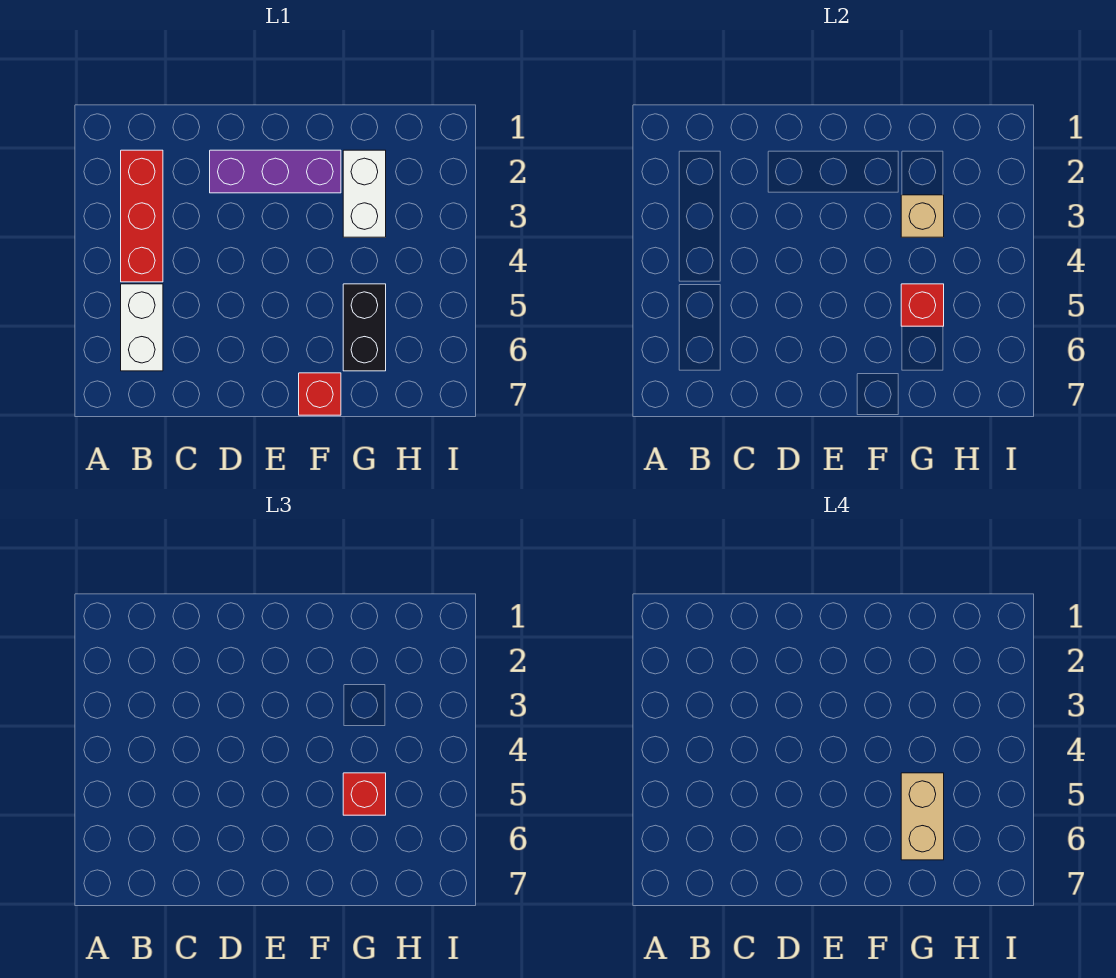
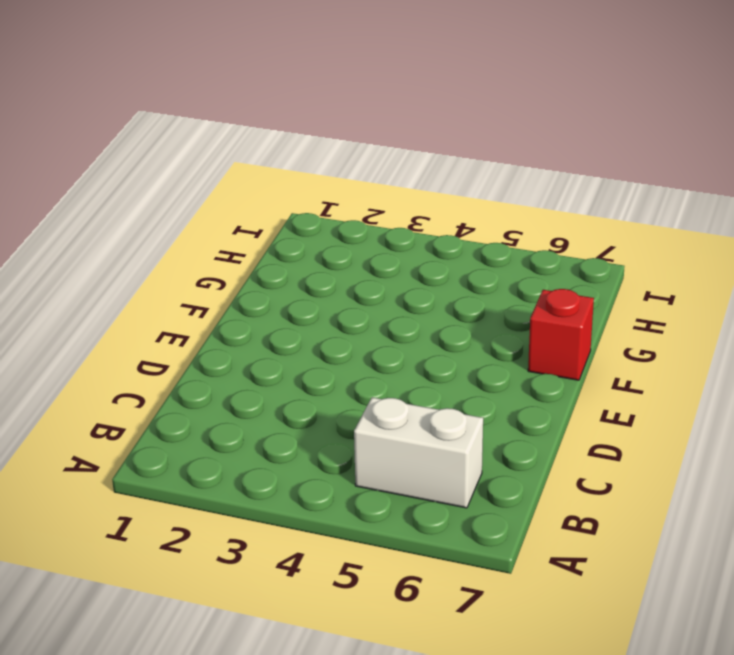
none -> red 1x3 brick [121,150,163,282]
none -> purple 1x3 brick [210,150,341,193]

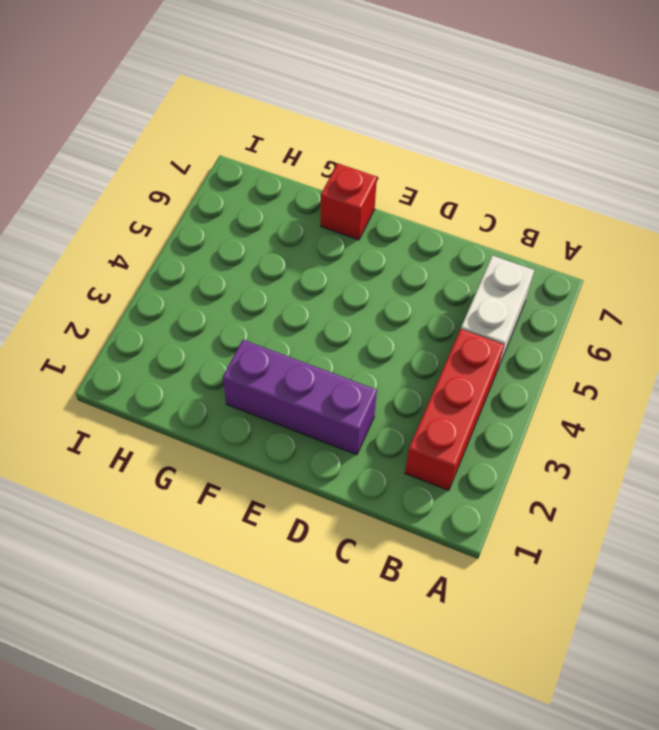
none -> white 1x2 brick [343,150,386,237]
none -> black 1x2 brick [343,284,386,371]

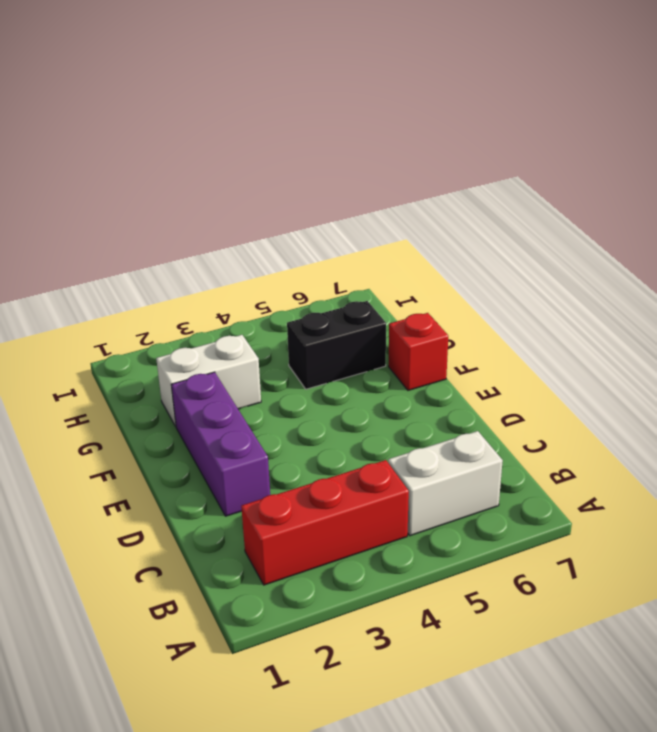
none -> tan 1x1 brick [901,195,944,237]
none -> red 1x1 brick [901,284,944,326]

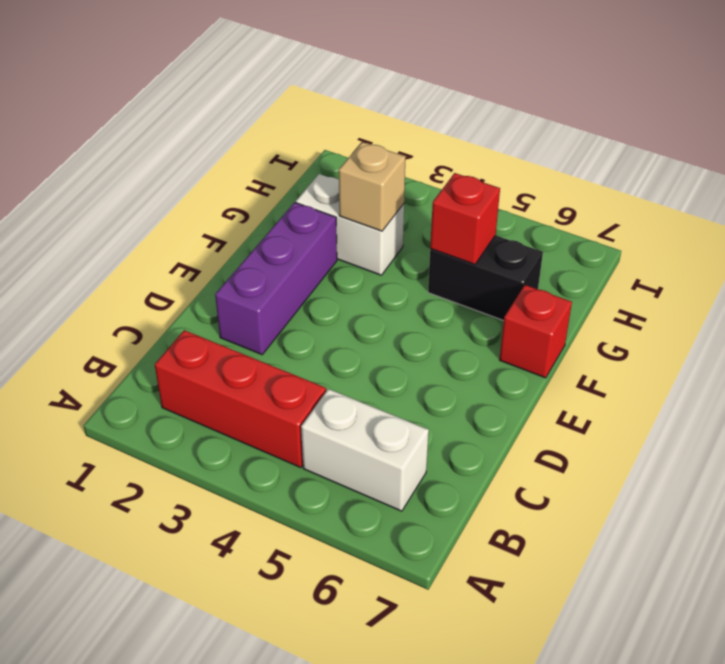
none -> red 1x1 brick [343,773,386,815]
none -> tan 1x2 brick [901,773,944,860]

